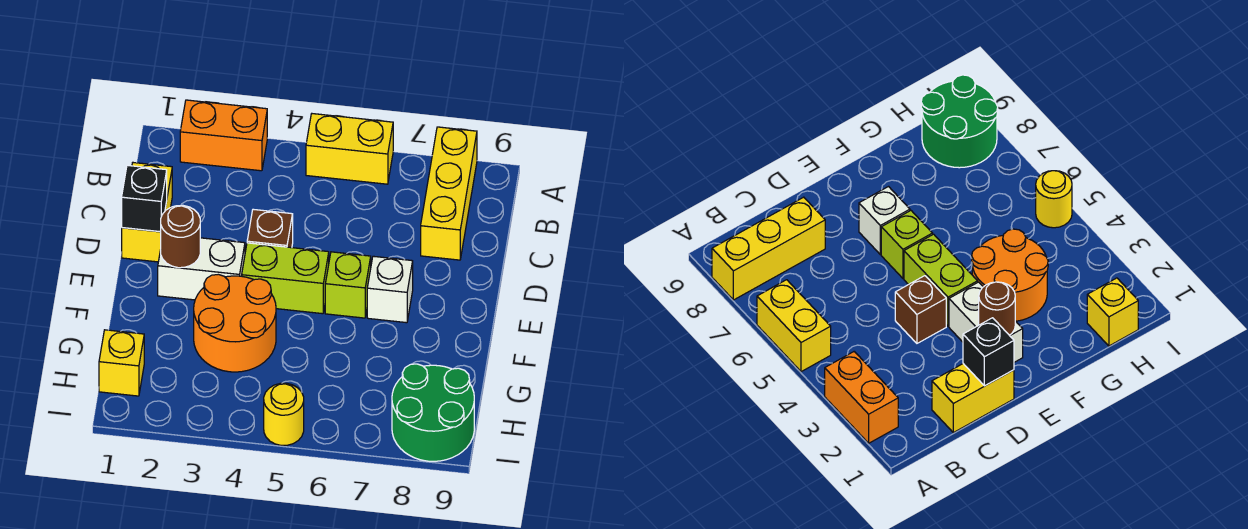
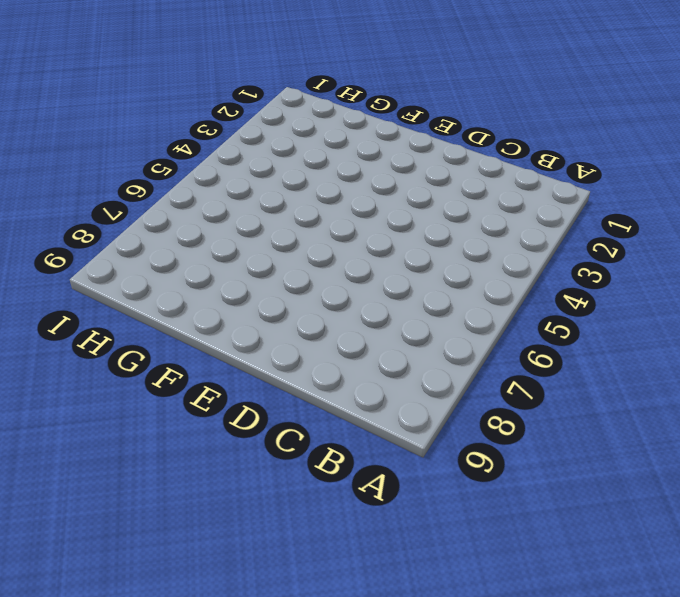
none -> orange 1x2 brick [180,100,267,171]
none -> yellow 1x2 brick [306,114,393,184]
none -> yellow 1x3 brick [421,127,477,260]

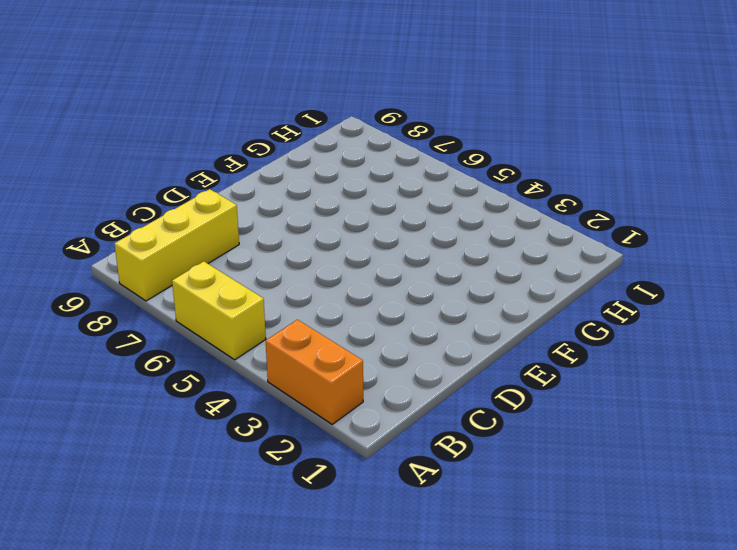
none -> yellow 1x2 brick [122,163,172,262]
none -> brown 1x1 brick [247,209,293,248]
none -> white 1x2 brick [158,238,245,300]

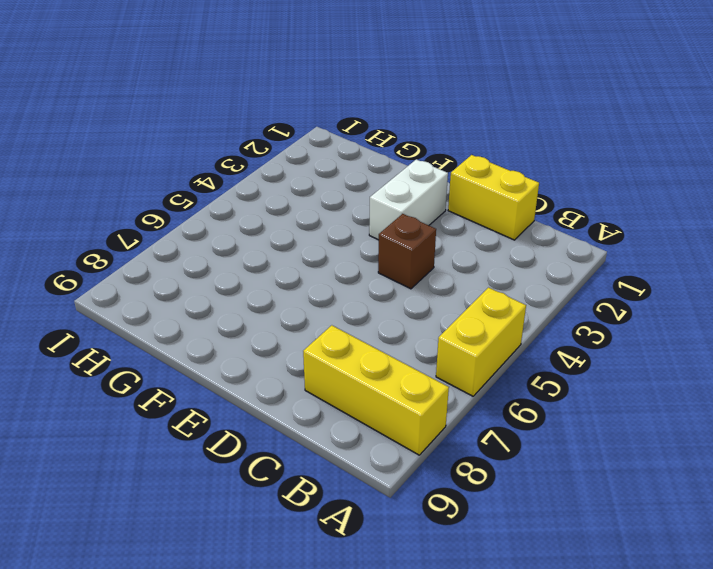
none -> orange 1x2 brick [180,100,267,171]
none -> lime 1x2 brick [242,243,329,314]
none -> lime 1x1 brick [325,252,371,318]

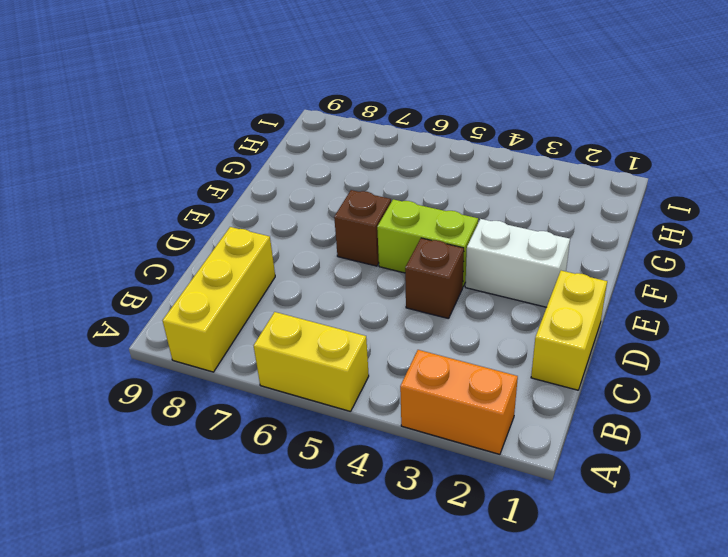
brown 1x1 brick [334,190,391,266] -> lime 1x1 brick [325,252,371,318]
none -> white 1x1 brick [367,256,413,323]
none -> orange 2x2 round brick [194,274,276,372]
none -> yellow 1x1 brick [99,330,144,396]

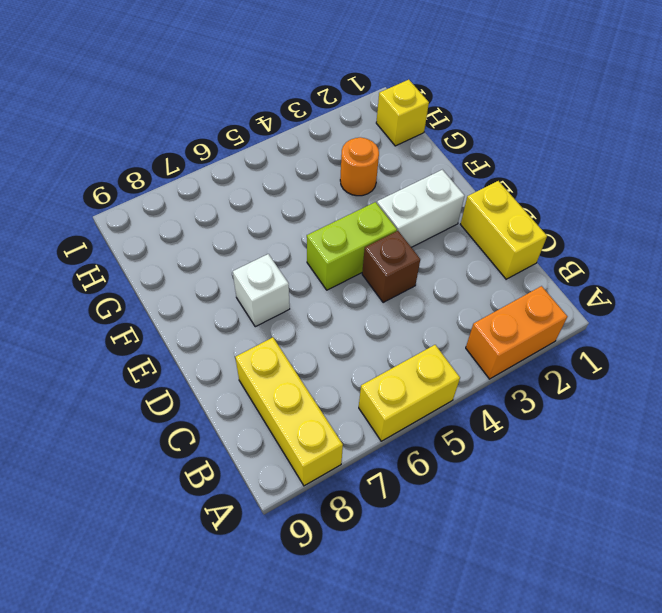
orange 1x1 round brick [340,137,379,196] -> orange 2x2 round brick [194,274,276,372]
none -> lime 1x1 brick [325,252,371,318]
none -> green 2x2 round brick [392,364,474,461]
none -> yellow 1x1 round brick [264,383,304,445]

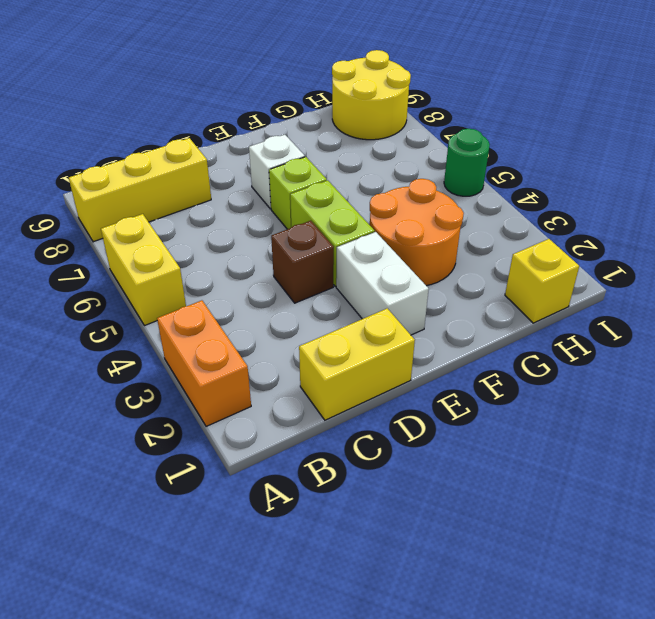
yellow 2x2 round brick [332,50,411,140] -> green 2x2 round brick [392,364,474,461]
green 1x1 round brick [444,129,490,196] -> yellow 1x1 round brick [264,383,304,445]
none -> black 1x1 brick [122,165,167,232]
none -> brown 1x1 round brick [161,205,200,268]

